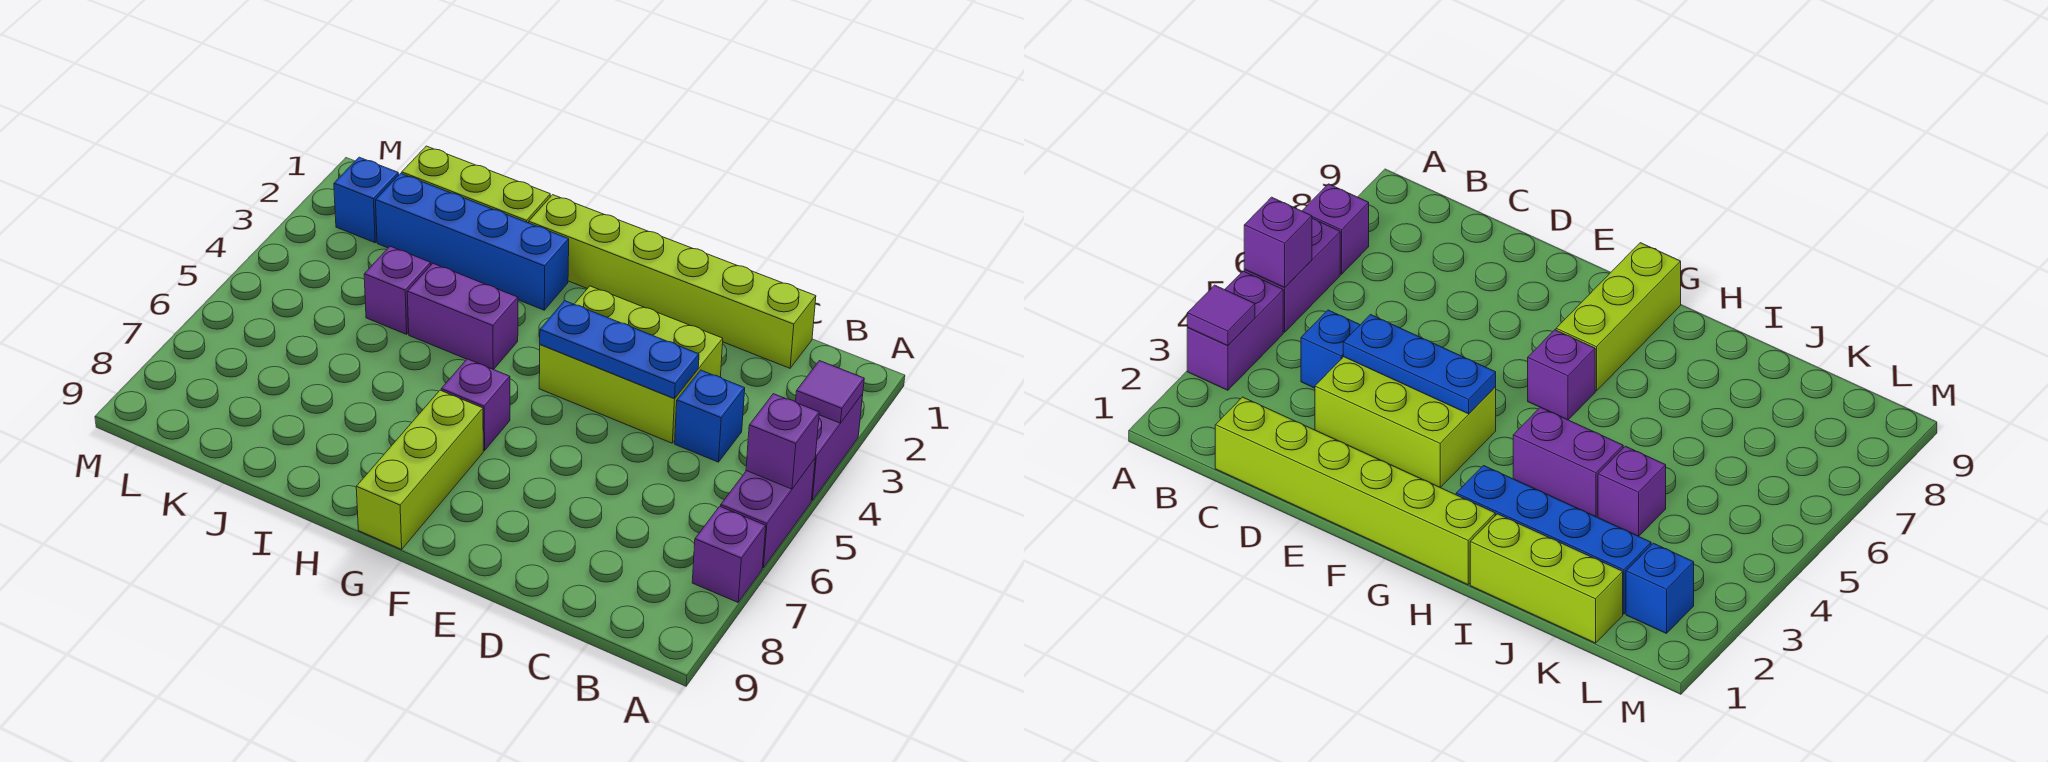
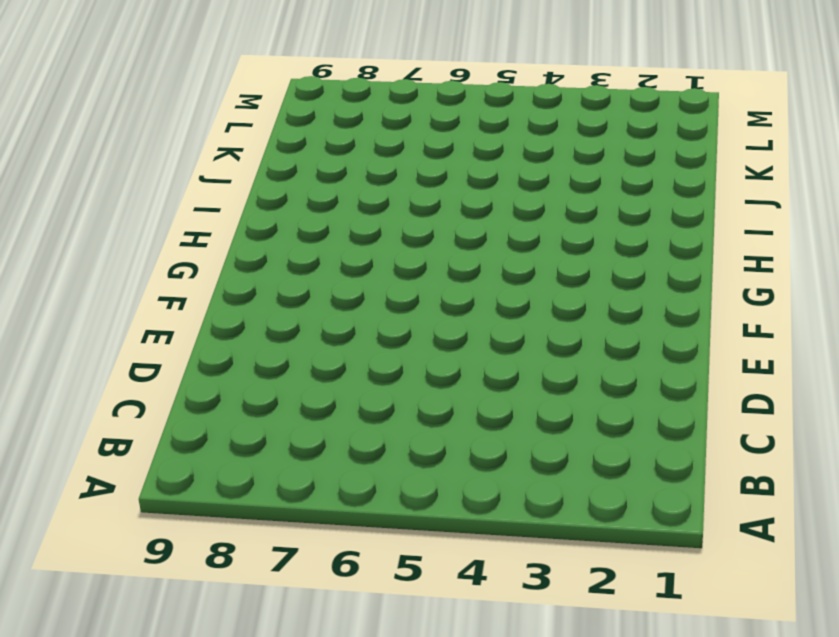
none -> purple 1x2 brick [811,394,863,500]
none -> purple 1x2 brick [721,459,815,568]
none -> purple 1x1 brick [692,506,766,602]

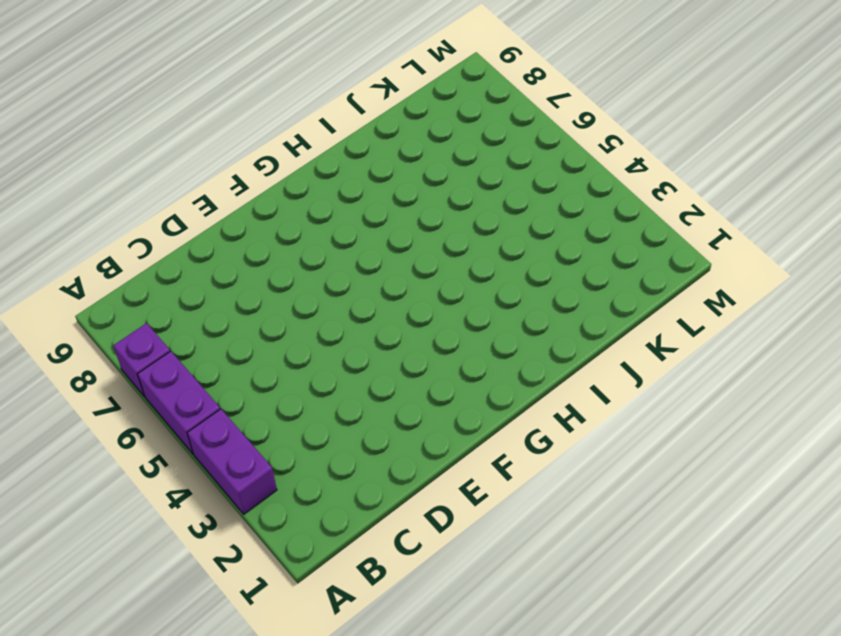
none -> lime 1x6 brick [529,195,816,368]
none -> blue 1x1 brick [675,370,745,462]
none -> lime 2x3 brick [539,286,723,443]

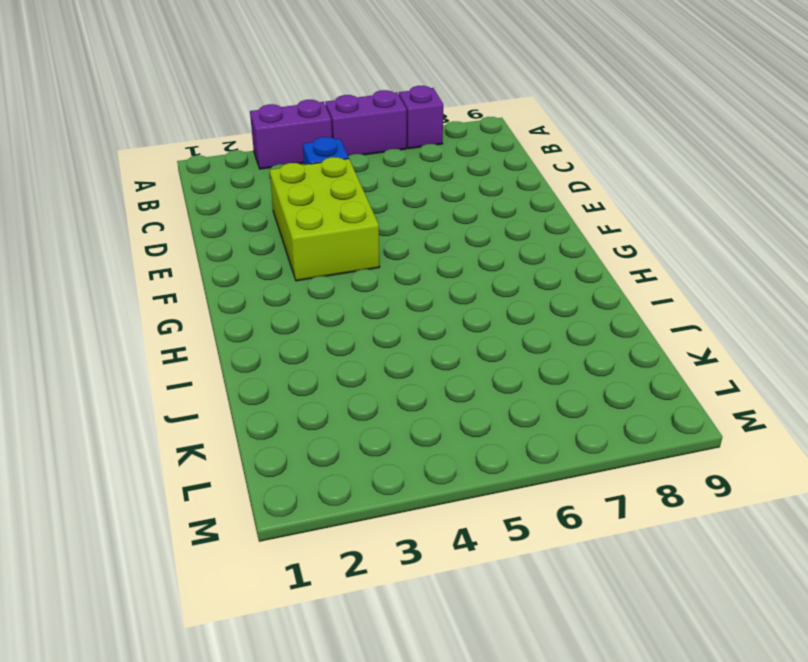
none -> lime 1x6 brick [529,195,816,368]
none -> purple 1x1 brick [441,359,510,451]
none -> lime 1x3 brick [356,390,483,549]

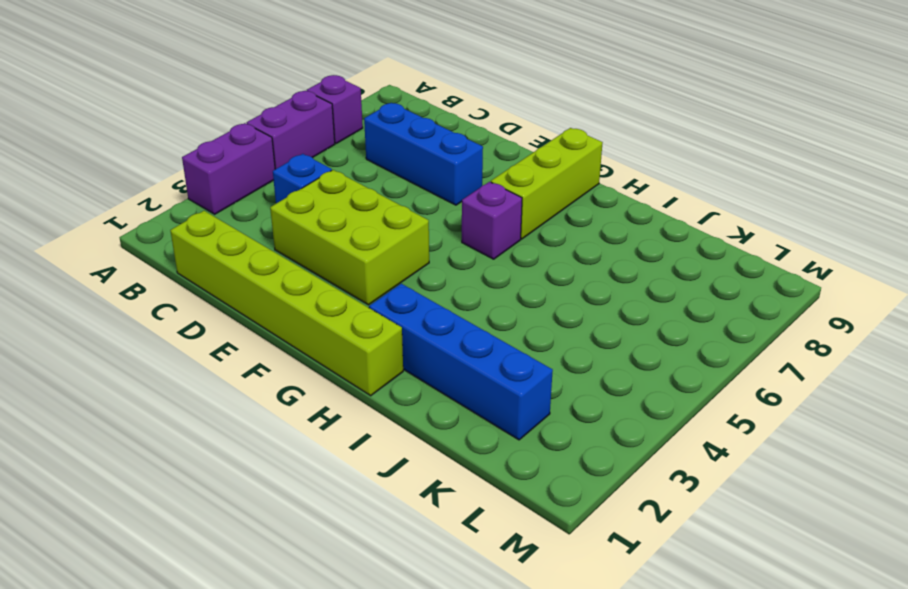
blue 1x3 brick [364,103,483,205] -> none
none -> purple 1x2 brick [407,264,518,369]
none -> lime 1x3 brick [402,146,550,223]
none -> purple 1x1 brick [364,246,431,334]

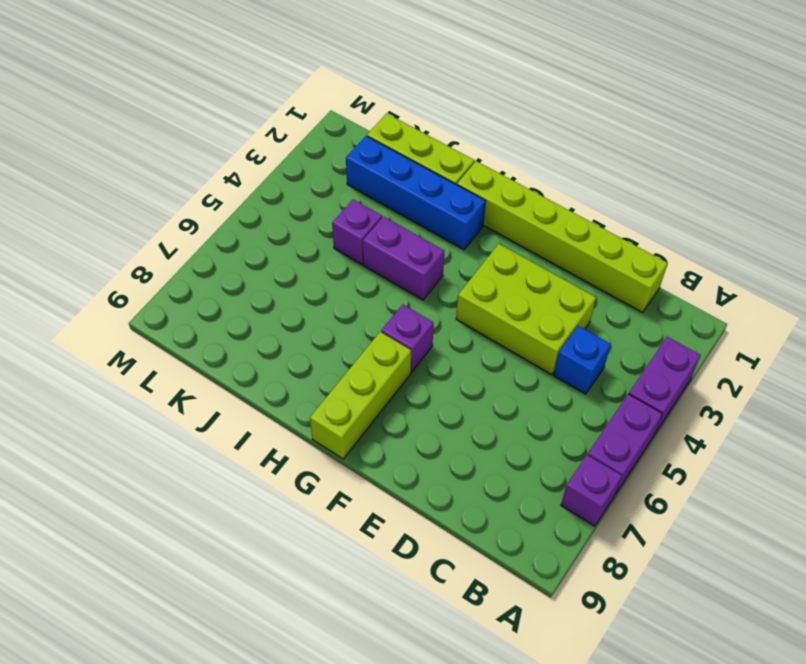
none -> blue 1x1 brick [334,157,399,243]
none -> purple 1x1 tile [796,361,864,423]
none -> purple 1x1 brick [746,394,819,489]

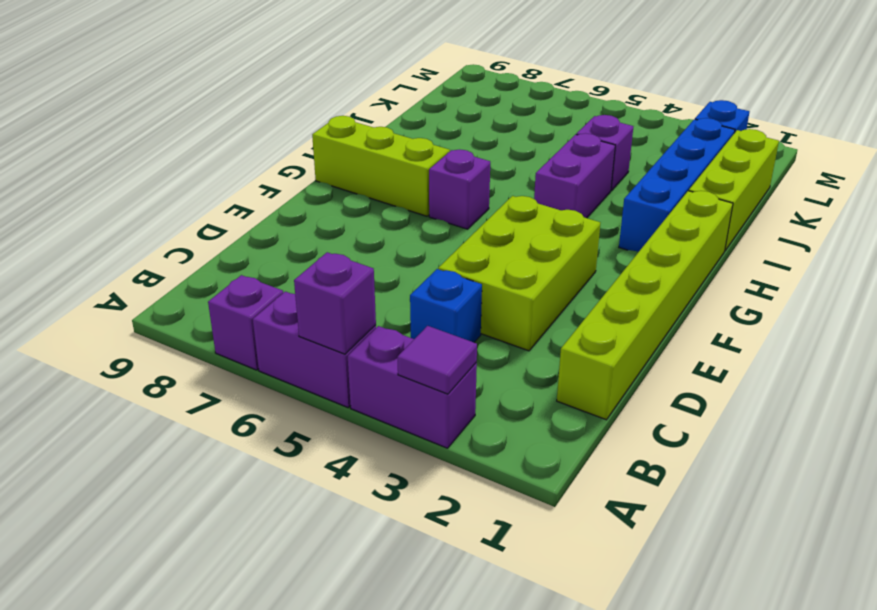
none -> blue 1x3 plate [540,301,699,399]

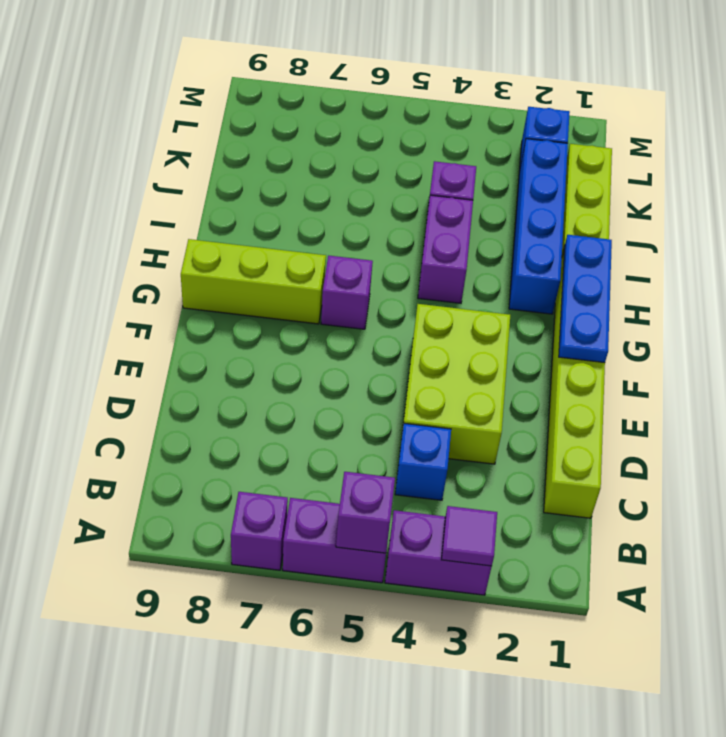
blue 1x3 plate [559,235,612,363] -> blue 1x3 plate moved to [540,301,699,399]

